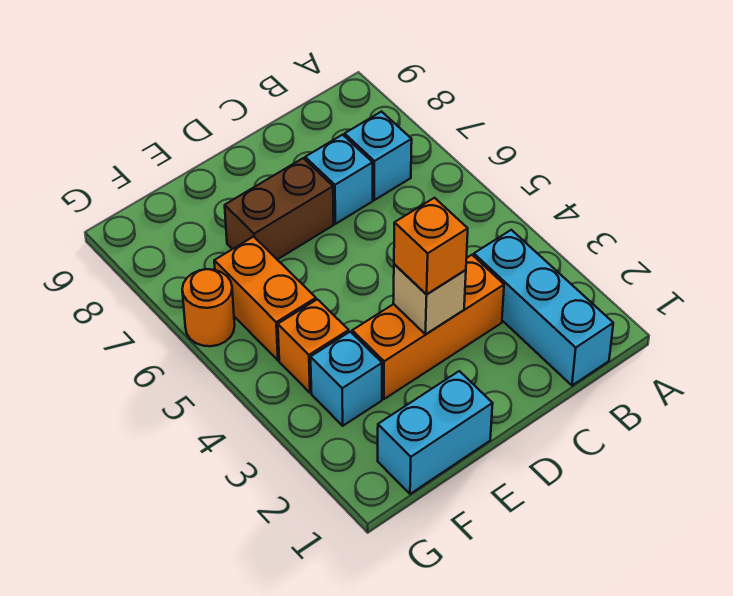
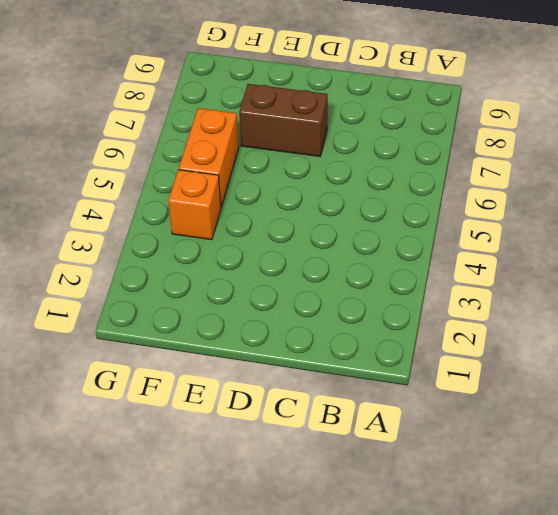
none -> cyan 1x3 brick [474,230,613,386]
none -> cyan 1x1 brick [345,112,412,200]
none -> orange 1x3 brick [352,255,504,399]

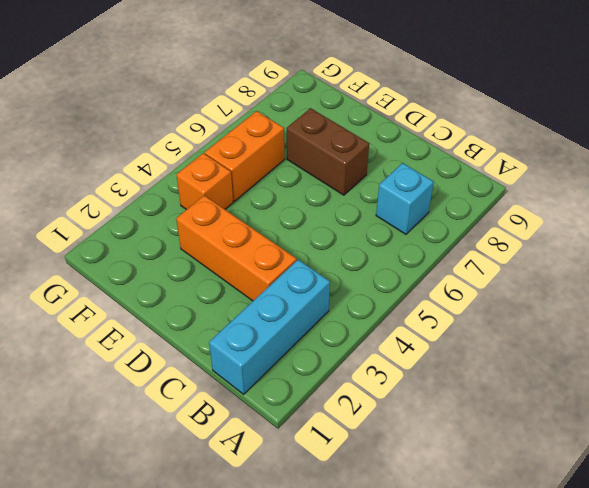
none -> cyan 1x1 brick [305,135,373,224]
none -> cyan 1x2 brick [378,371,493,494]
none -> cyan 1x1 brick [311,332,382,426]

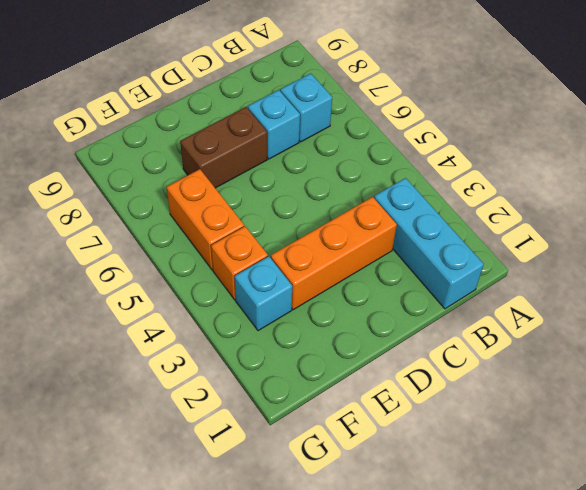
none -> cyan 1x2 brick [378,371,493,494]
none -> orange 1x1 round brick [182,269,235,346]
none -> tan 1x1 brick [393,264,466,334]

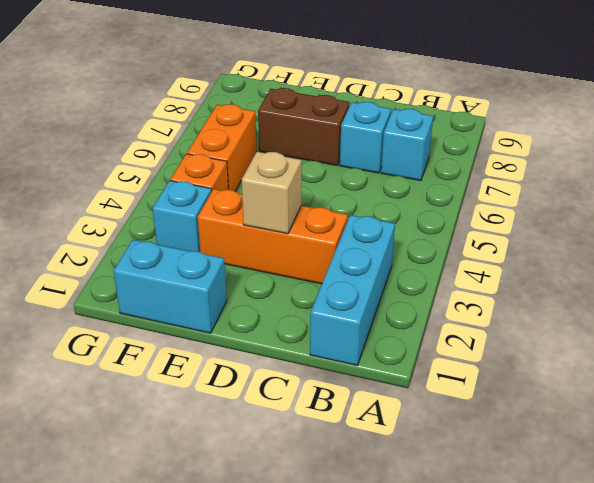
none -> orange 1x1 round brick [182,269,235,346]
none -> orange 1x1 brick [394,198,468,295]

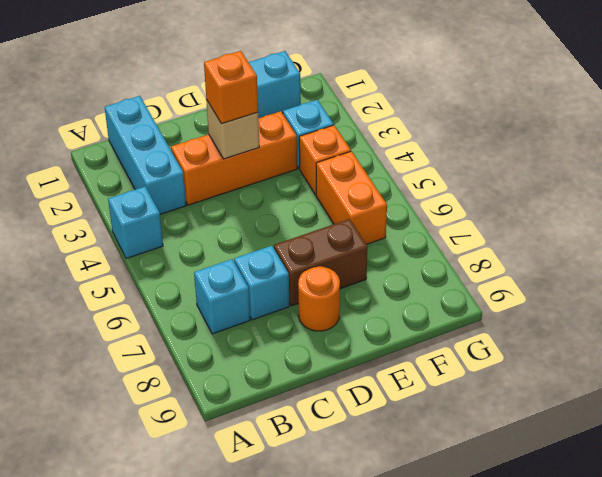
cyan 1x1 brick [108,187,163,259] -> none
orange 1x1 round brick [298,266,340,331] -> orange 1x1 round brick moved to [182,269,235,346]

